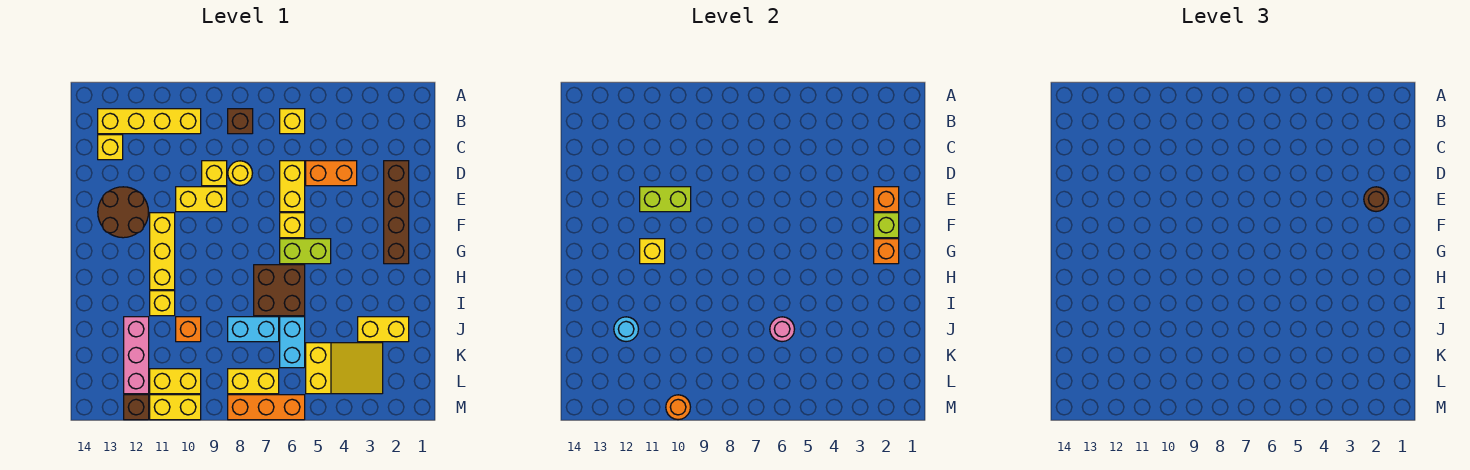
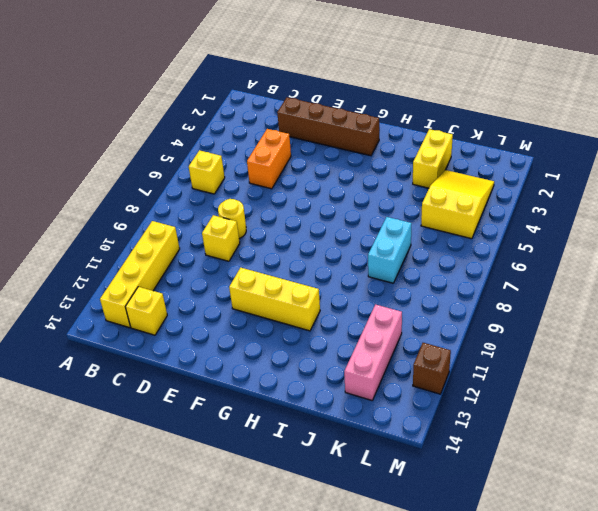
pink 1x3 brick [344,305,402,400] -> pink 1x3 brick turned to [124,317,149,394]
none -> brown 1x1 brick [228,109,253,134]
none -> yellow 1x2 brick [280,161,305,212]
none -> yellow 1x2 brick [176,187,227,212]
none -> brown 2x2 round brick [98,187,149,238]

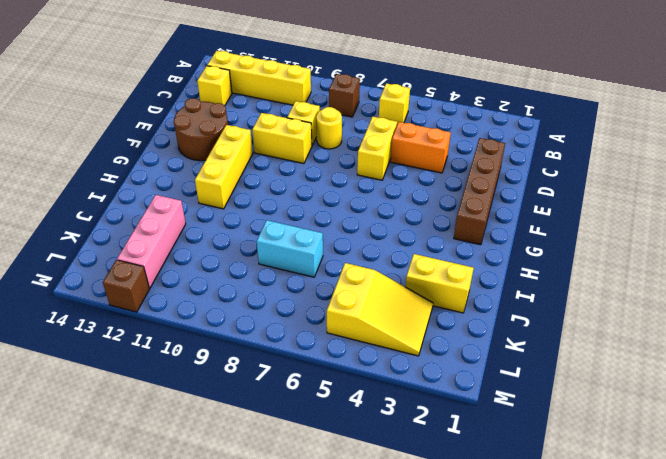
none -> yellow 1x1 brick [280,213,305,238]
none -> lime 1x2 brick [280,239,331,264]
none -> brown 2x2 brick [254,265,305,316]
none -> yellow 1x1 brick [150,291,175,316]

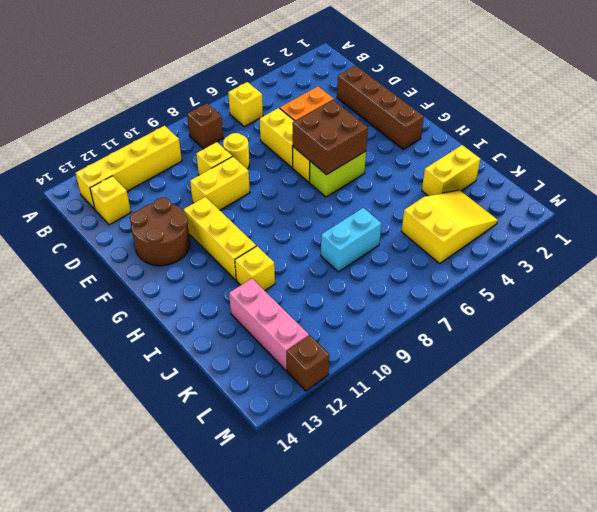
brown 2x2 brick [292,100,368,175] -> brown 2x2 brick moved to [254,265,305,316]
none -> cyan 1x2 brick [280,317,305,368]
none -> orange 1x1 brick [176,317,201,342]
none -> yellow 1x2 brick [228,369,279,394]
none -> yellow 1x2 brick [150,369,201,394]

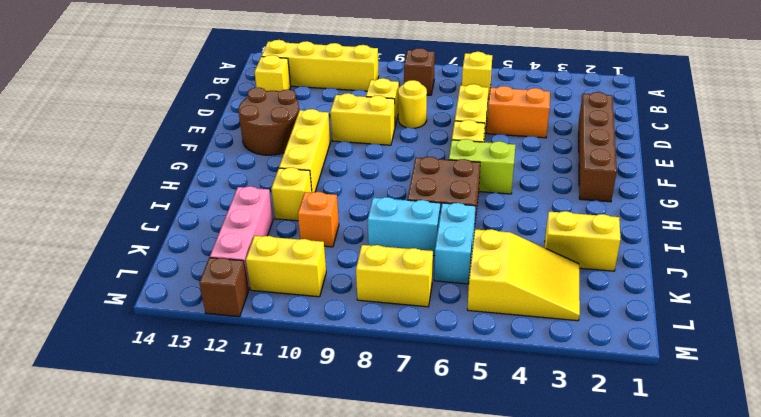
none -> orange 1x3 brick [228,395,305,420]
none -> yellow 1x2 brick [150,395,201,420]
none -> orange 1x1 brick [874,187,899,212]
none -> lime 1x2 brick [640,187,691,212]

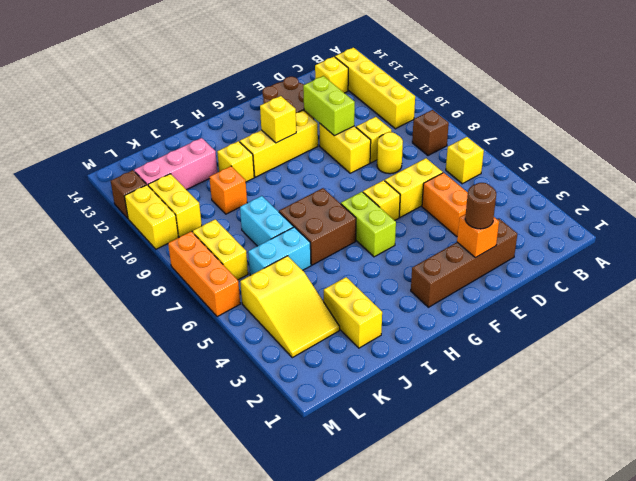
none -> lime 1x1 brick [874,213,899,238]
none -> orange 1x1 brick [874,239,899,264]
none -> pink 1x1 round brick [770,317,794,342]
none -> cyan 1x1 round brick [614,317,638,342]

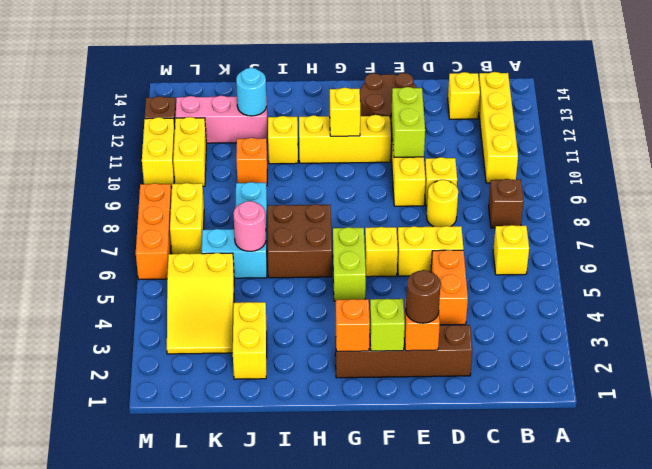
none -> orange 1x1 round brick [666,395,690,420]

